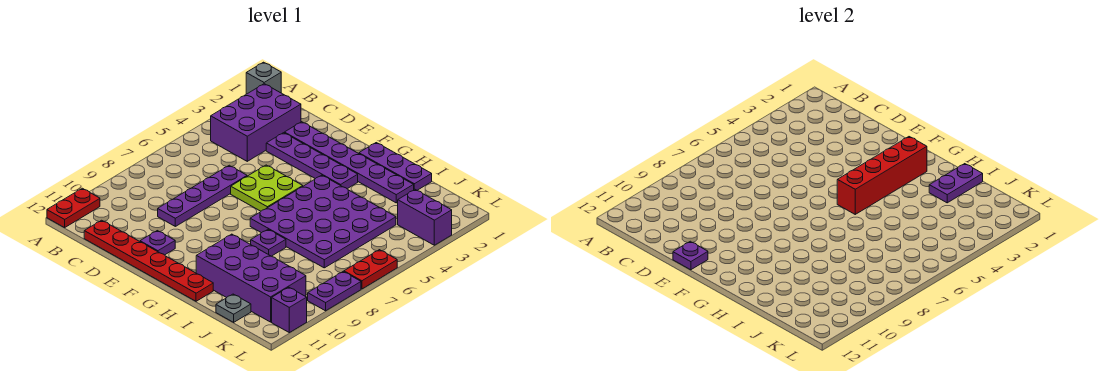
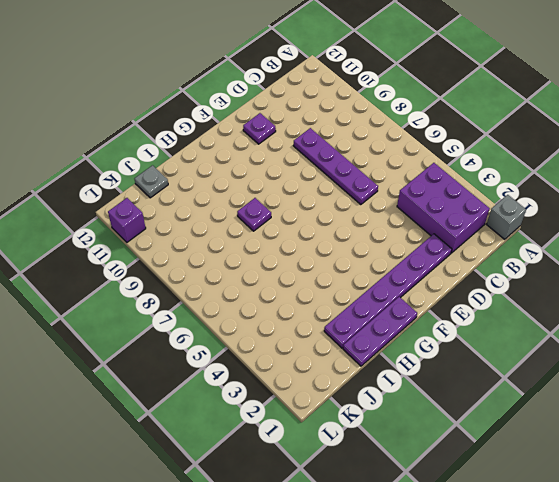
none -> red 1x2 plate [47,188,100,228]
none -> red 1x6 plate [84,220,213,301]
none -> purple 1x4 plate [266,133,358,189]

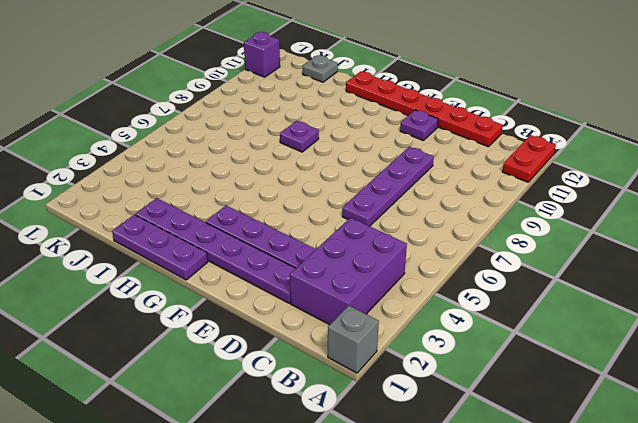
none -> lime 2x2 plate [231,165,303,211]
none -> purple 4x4 plate [250,175,396,268]
none -> purple 2x4 brick [196,234,306,322]

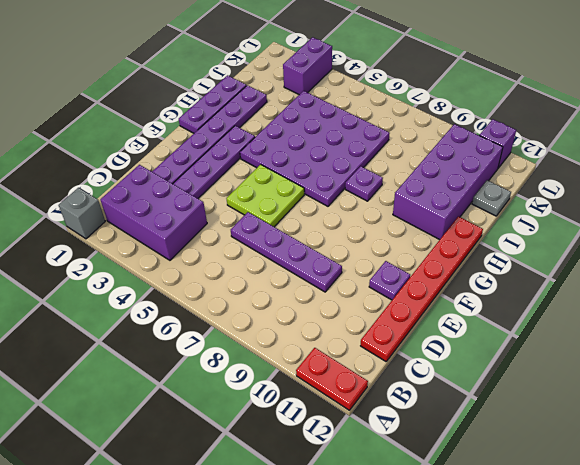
none -> red 1x2 plate [344,250,397,289]
none -> purple 1x2 plate [308,272,361,311]
none -> purple 1x1 plate [673,241,708,270]

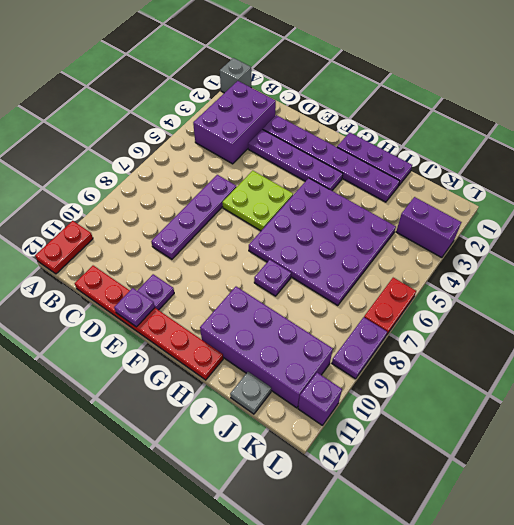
none -> red 1x4 brick [837,137,927,214]
none -> purple 1x2 plate [929,164,983,203]

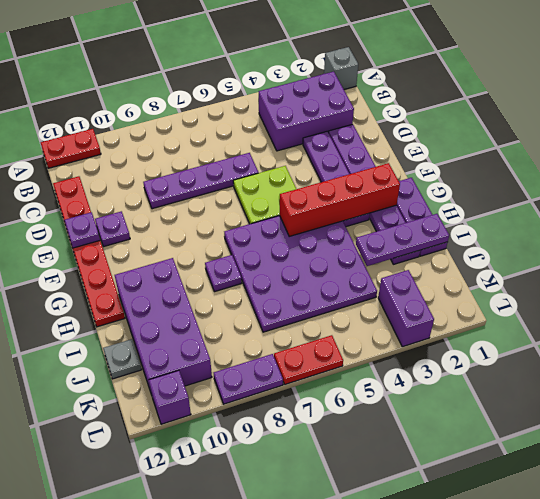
purple 1x3 plate [356,214,449,266] -> purple 1x2 plate [929,164,983,203]

